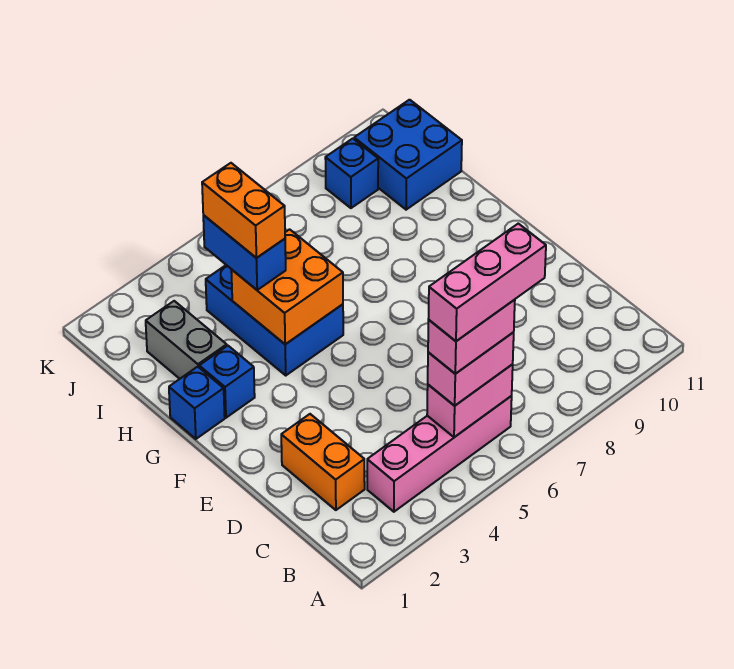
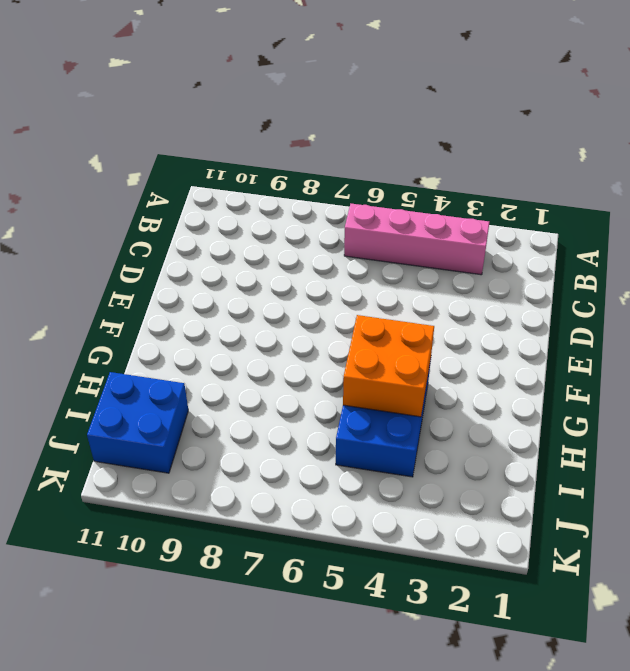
none -> orange 1x2 brick [281,414,365,510]
none -> blue 1x1 brick [169,367,225,439]
none -> blue 1x1 brick [199,346,255,418]

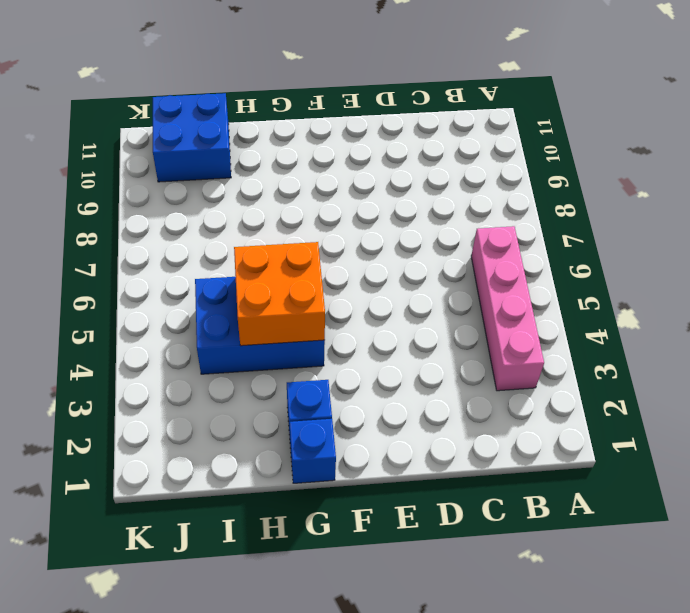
none -> orange 1x2 brick [281,414,365,510]
none -> grey 1x2 brick [146,301,227,379]
none -> blue 1x1 brick [325,139,378,208]

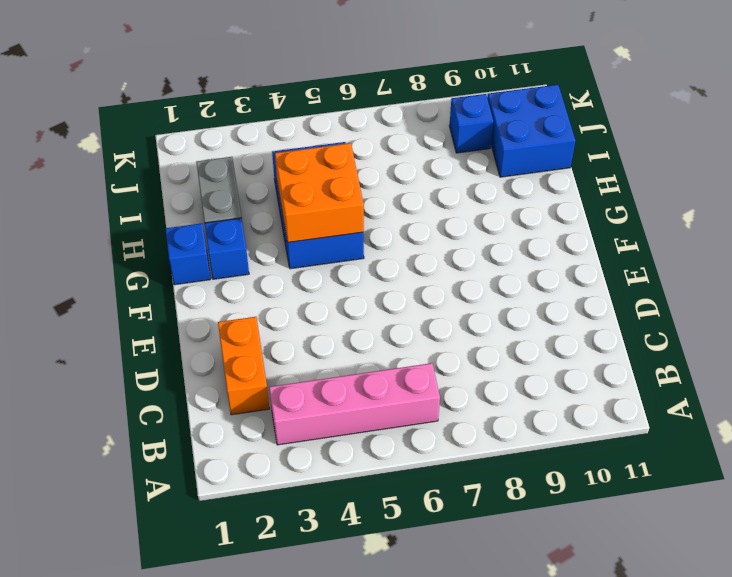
none -> pink 1x2 brick [427,364,513,437]
none -> pink 1x2 brick [428,332,514,406]
none -> blue 1x2 brick [203,215,286,290]

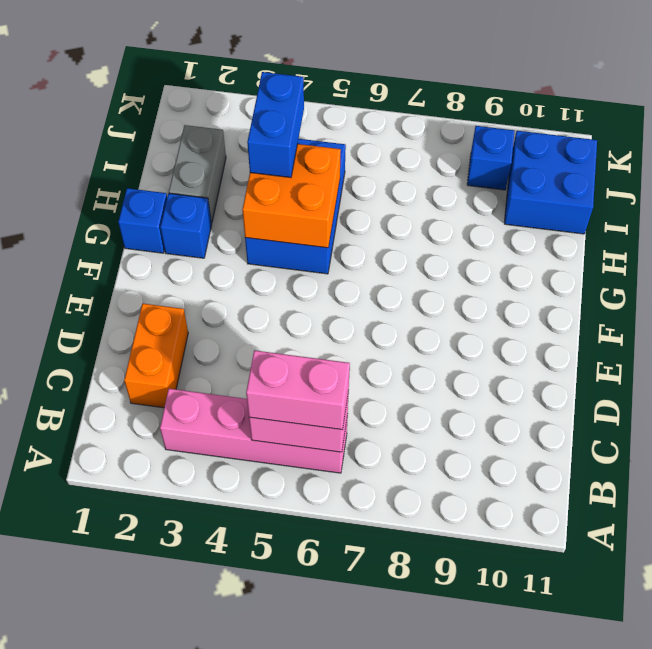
none -> pink 1x2 brick [428,300,515,374]
none -> orange 1x2 brick [202,163,285,258]
none -> pink 1x3 brick [429,224,546,341]

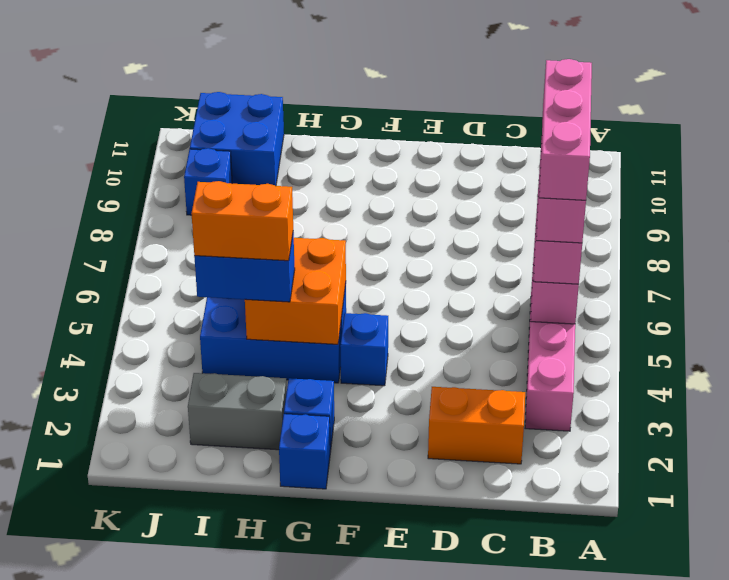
blue 1x1 brick [340,313,388,386] -> none

